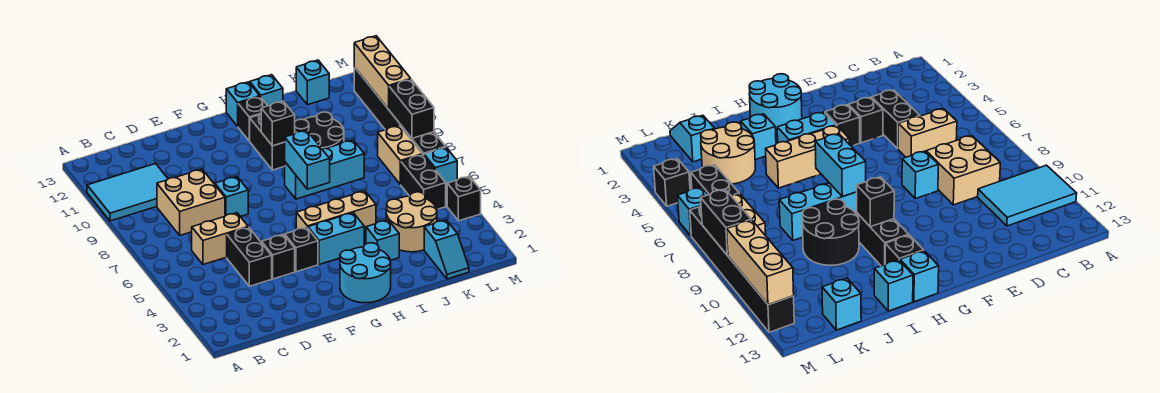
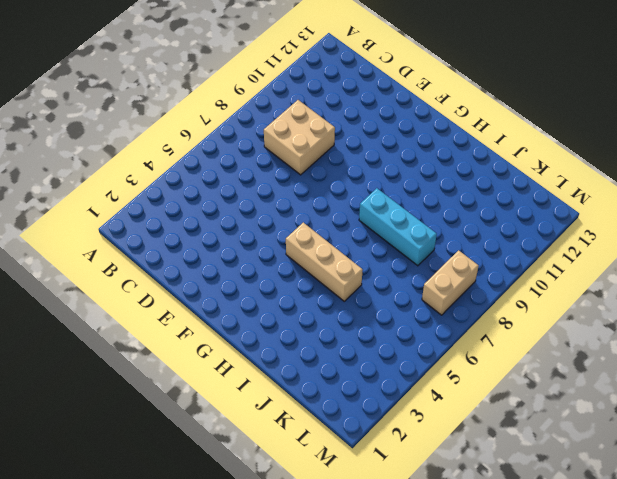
none -> cyan 2x3 tile [87,164,168,221]
none -> tan 1x2 brick [192,213,248,265]
none -> black 1x2 brick [227,227,272,286]

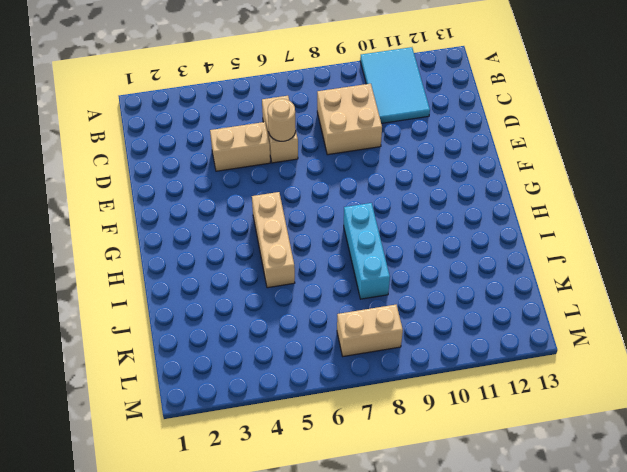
tan 1x2 brick [210,122,270,171] -> black 1x2 brick [227,227,272,286]
tan 1x1 round brick [268,99,296,141] -> none
none -> black 1x1 brick [261,235,295,279]
none -> cyan 1x1 brick [215,176,248,217]
none -> black 1x1 brick [285,227,318,272]

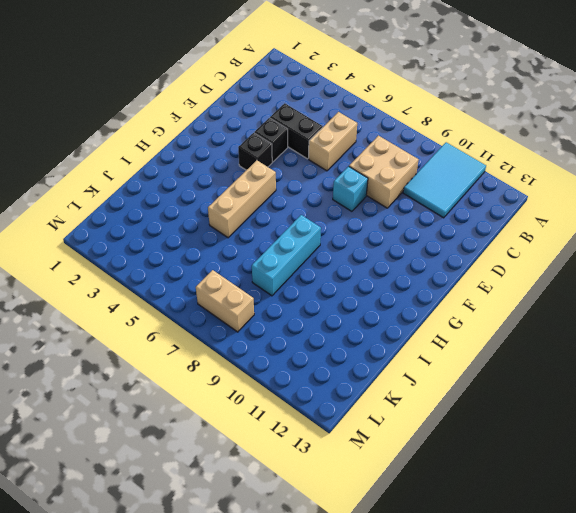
none -> cyan 2x2 round brick [340,243,391,303]
none -> cyan 1x2 brick [308,213,364,265]
none -> black 1x2 brick [250,114,285,170]

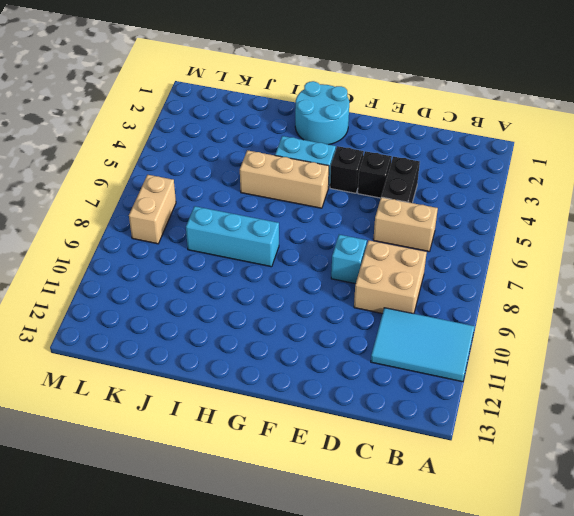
none -> black 1x2 brick [250,114,285,170]
none -> black 1x1 brick [238,97,268,141]
none -> cyan 1x1 brick [226,82,260,126]

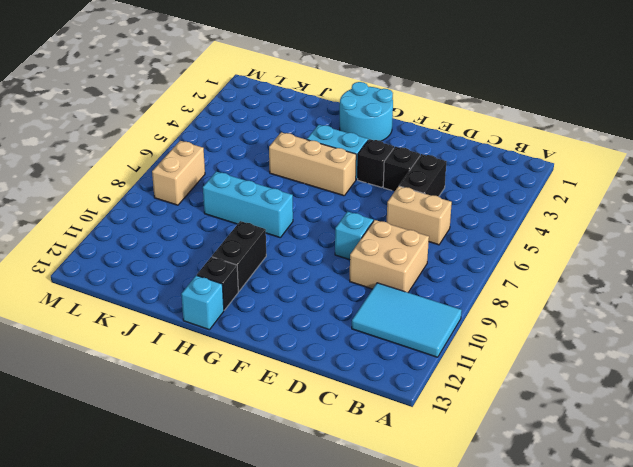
none -> cyan 1x1 brick [366,220,399,260]
none -> black 2x2 round brick [295,112,344,149]
none -> cyan 1x1 brick [250,75,283,106]

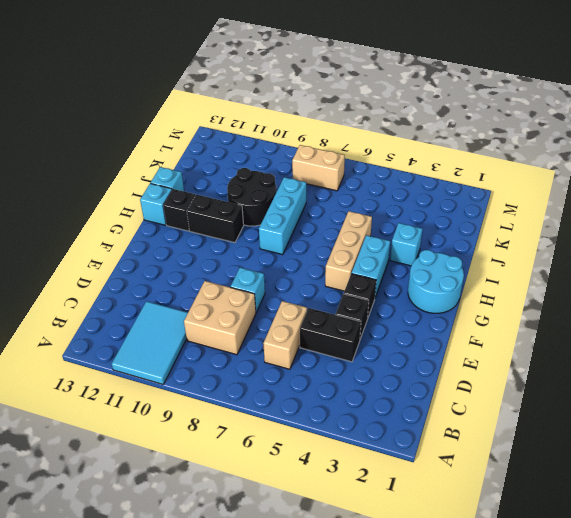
none -> tan 2x2 round brick [386,192,437,252]
none -> cyan 1x2 slope [424,220,469,279]
none -> cyan 1x1 brick [296,60,329,105]

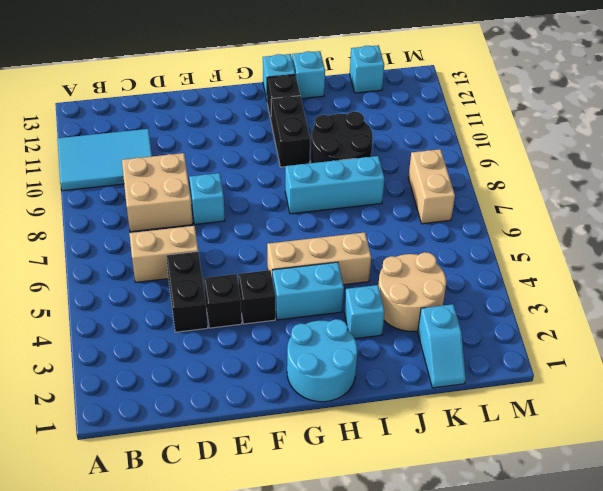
none -> black 1x2 brick [401,154,446,209]
none -> black 1x1 brick [447,176,481,221]
none -> cyan 1x1 brick [424,147,457,188]

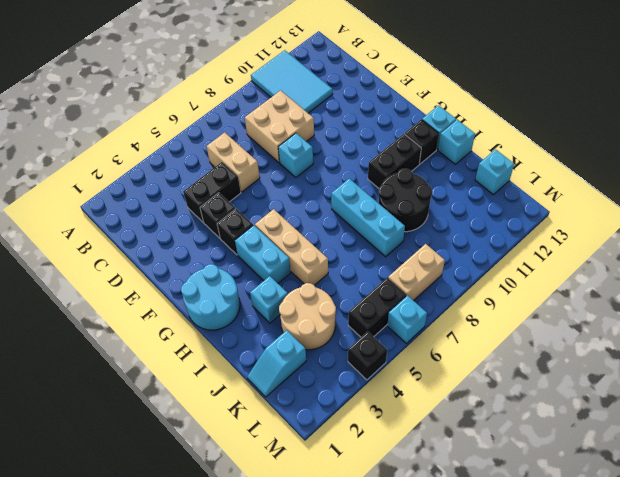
none -> black 1x6 brick [354,67,445,155]
none -> cyan 1x2 brick [285,130,330,189]
none -> black 1x1 brick [261,101,295,146]

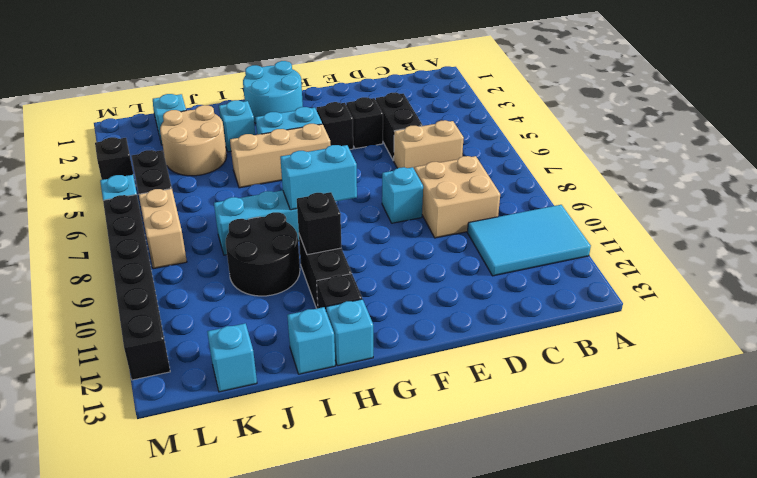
cyan 1x2 brick [280,145,357,210] -> cyan 1x2 brick turned to [285,130,330,189]
none -> black 1x2 brick [389,79,434,138]
none -> tan 1x3 brick [354,36,410,109]

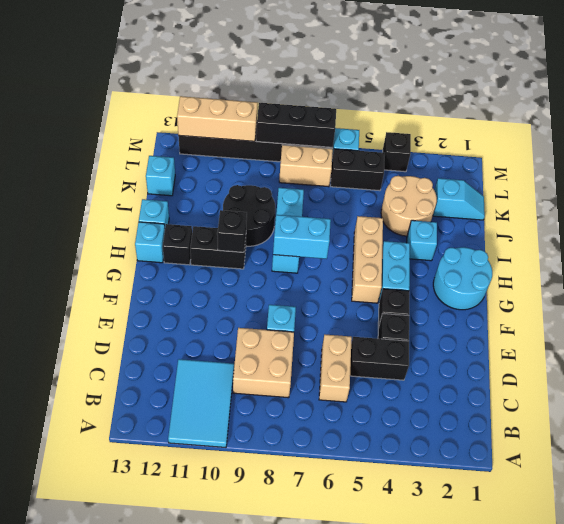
black 1x3 brick [256,103,336,147] -> black 1x2 brick [389,79,434,138]

